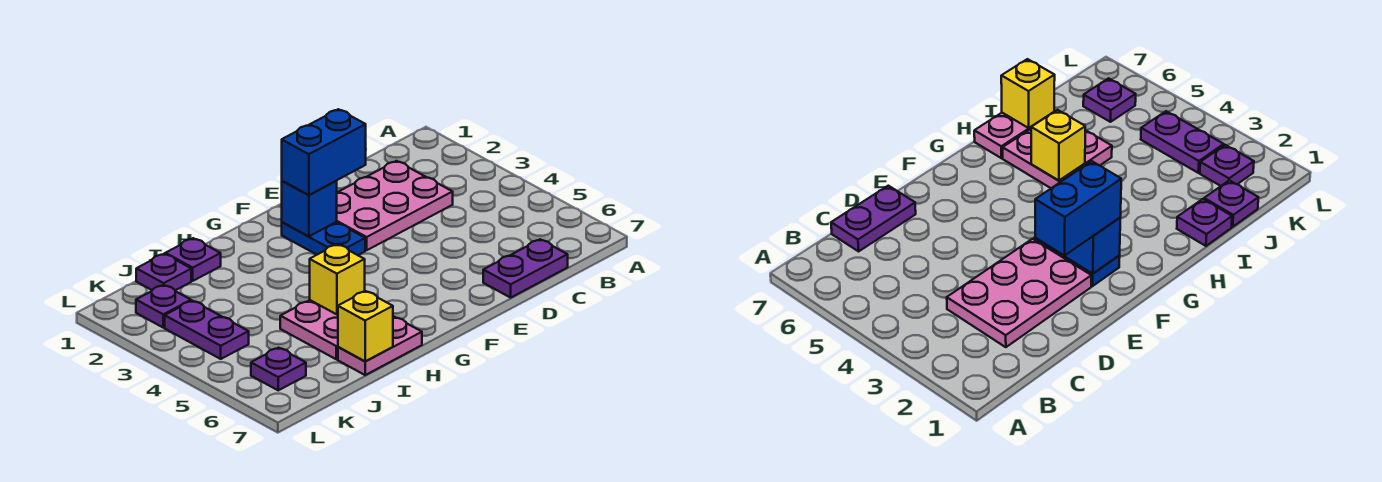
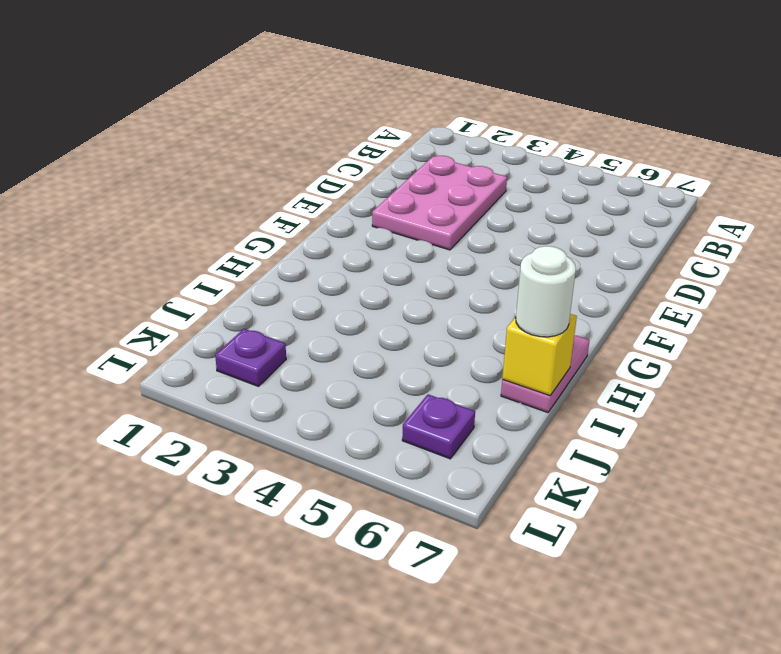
white 1x1 round brick [516,246,576,337] -> none
none -> purple 1x2 plate [483,239,568,298]
none -> blue 1x2 plate [282,222,365,255]
none -> pink 2x2 plate [280,300,338,359]

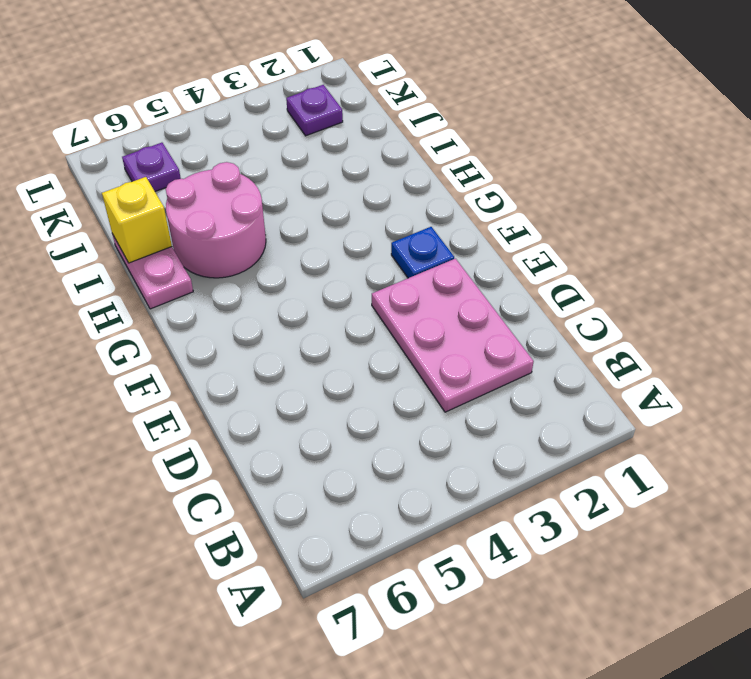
blue 1x1 plate [391,227,454,278] -> blue 1x2 plate [282,222,365,255]
pink 2x2 round brick [166,162,266,278] -> pink 2x2 plate [280,300,338,359]
none -> purple 1x2 plate [483,239,568,298]
none -> purple 1x1 plate [165,238,221,281]
none -> purple 1x1 plate [136,254,191,290]

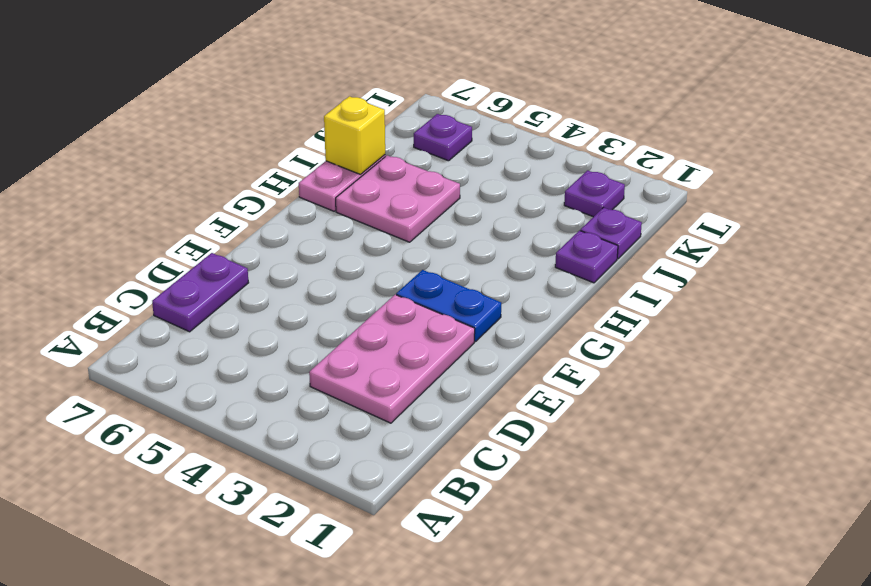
none -> purple 1x2 plate [165,301,249,359]
none -> blue 1x1 brick [282,181,337,237]
none -> yellow 1x1 brick [310,244,365,314]

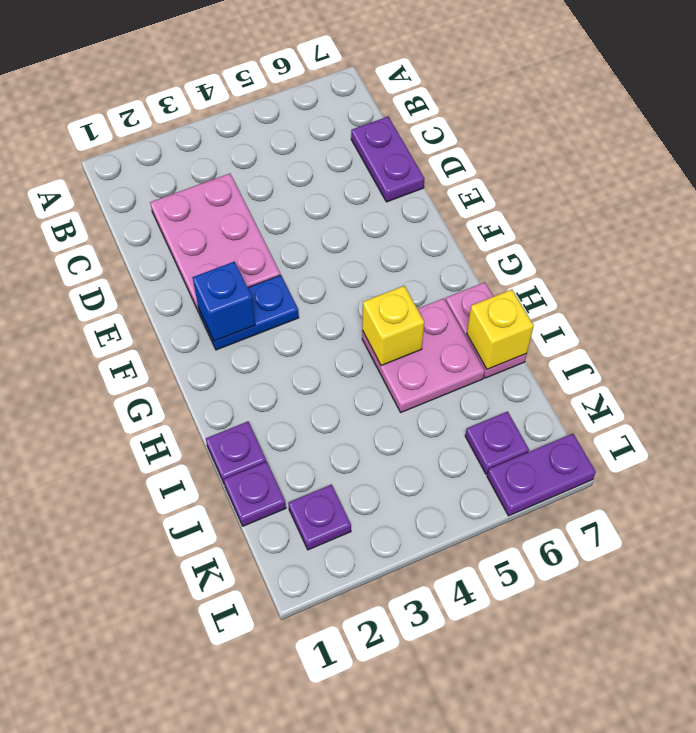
purple 1x2 plate [487,434,596,516] -> purple 1x2 plate moved to [165,301,249,359]
none -> blue 1x2 brick [282,109,366,195]

